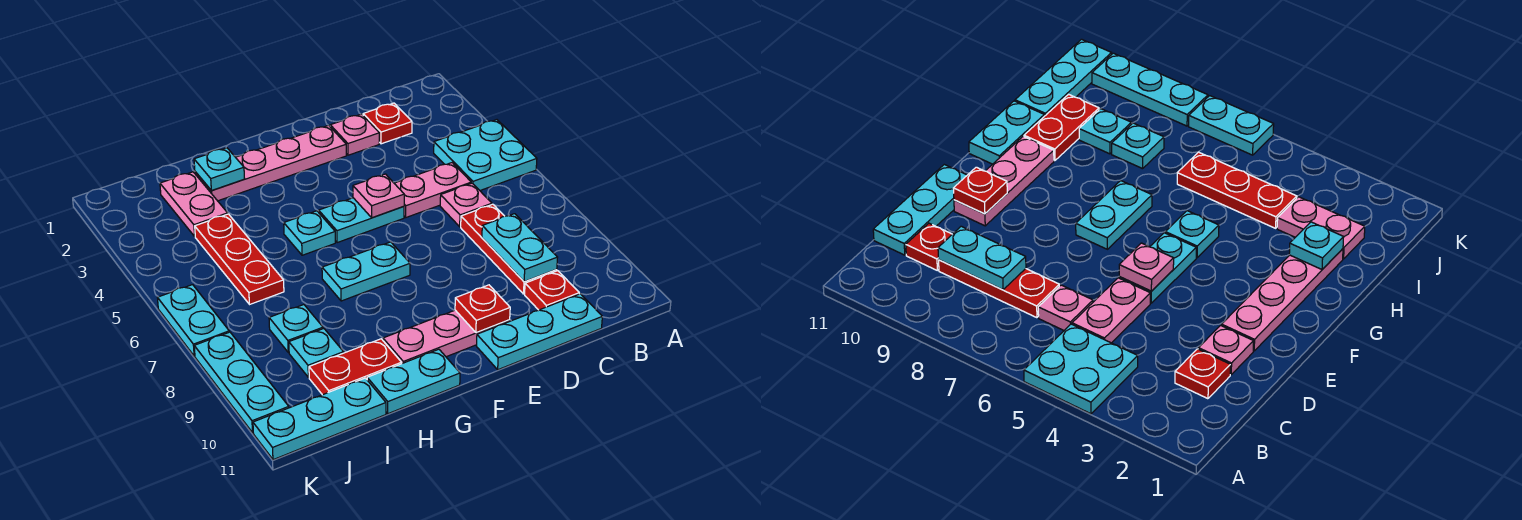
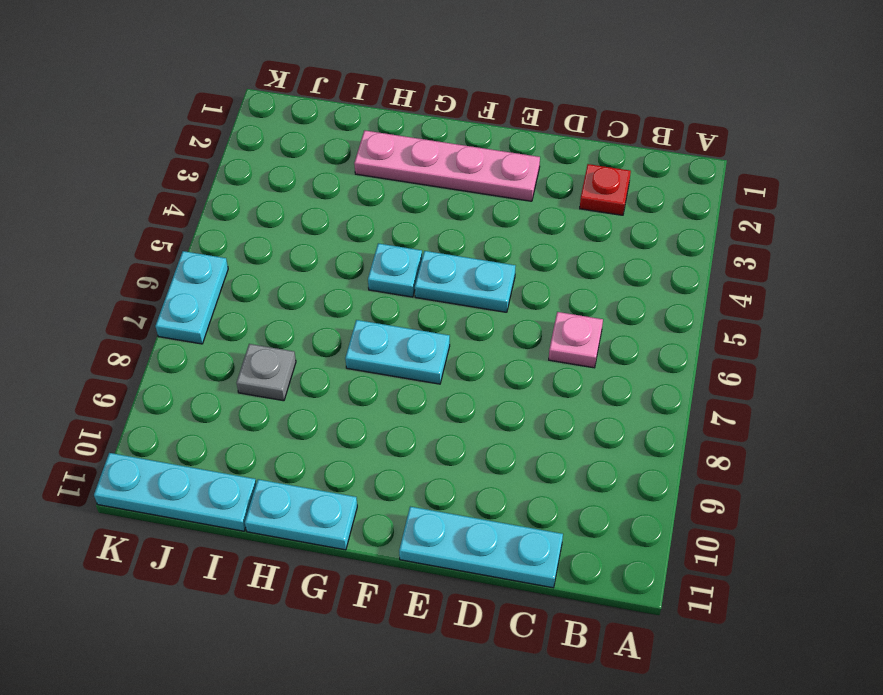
grey 1x1 plate [237,344,296,401] -> cyan 1x1 plate [269,305,323,352]
none -> cyan 2x2 plate [434,120,537,190]
none -> pink 1x2 plate [394,163,471,217]
none -> red 1x3 plate [461,204,557,294]

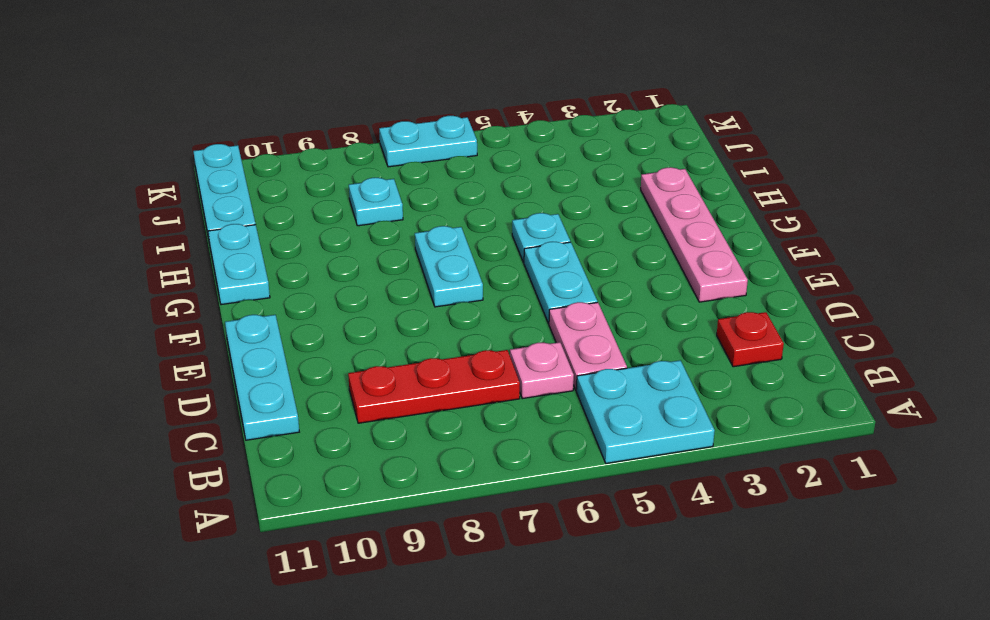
none -> red 1x1 plate [525,271,579,310]
none -> pink 1x1 plate [330,114,379,155]
none -> pink 1x3 plate [383,310,510,363]

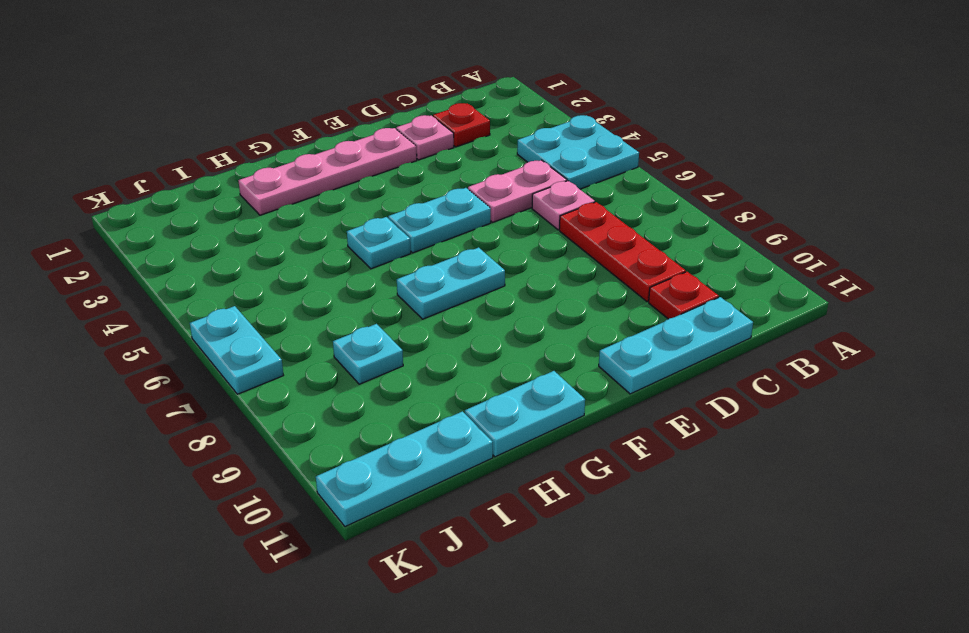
none -> pink 1x3 plate [383,310,510,363]
none -> red 1x2 plate [309,339,402,395]
none -> pink 1x2 plate [160,172,228,236]

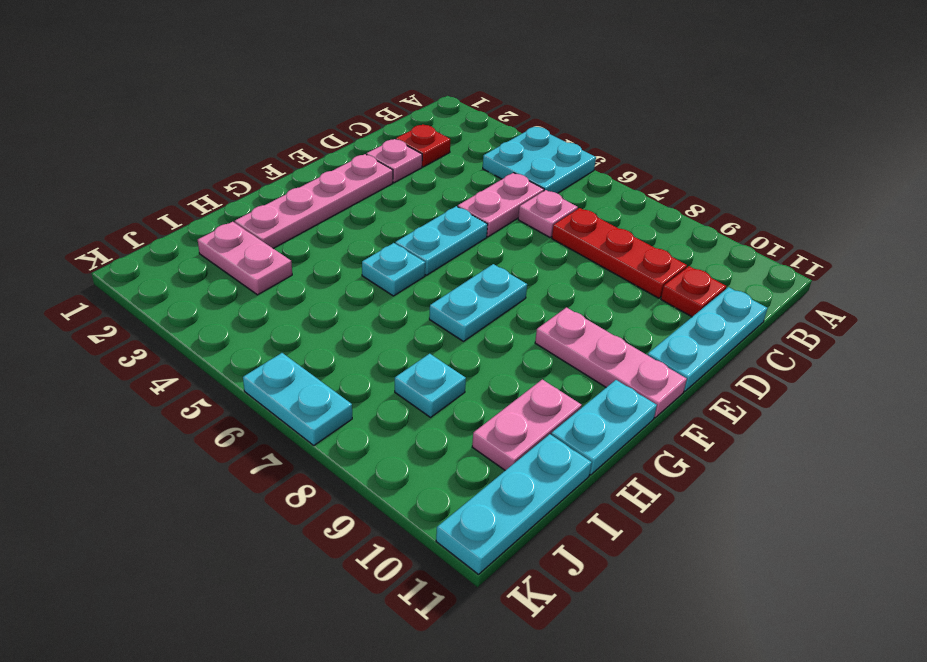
pink 1x3 plate [535,307,687,418] -> pink 1x3 plate turned to [383,310,510,363]
pink 1x2 plate [472,380,582,470] -> red 1x2 plate [309,339,402,395]
none -> red 1x3 plate [195,214,284,305]
none -> cyan 1x1 plate [289,329,344,377]
none -> cyan 1x3 plate [194,332,289,433]

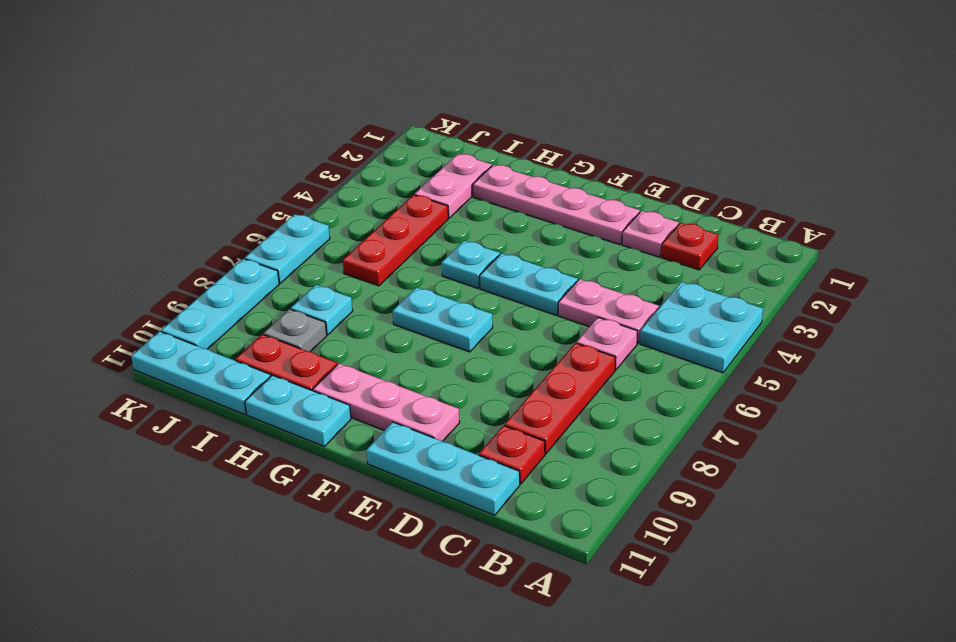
grey 1x1 plate [264,309,327,352] -> cyan 1x1 plate [289,329,344,377]
none -> cyan 1x2 plate [482,214,558,282]
none -> pink 1x1 plate [353,174,404,218]
none -> red 1x1 plate [455,285,510,333]

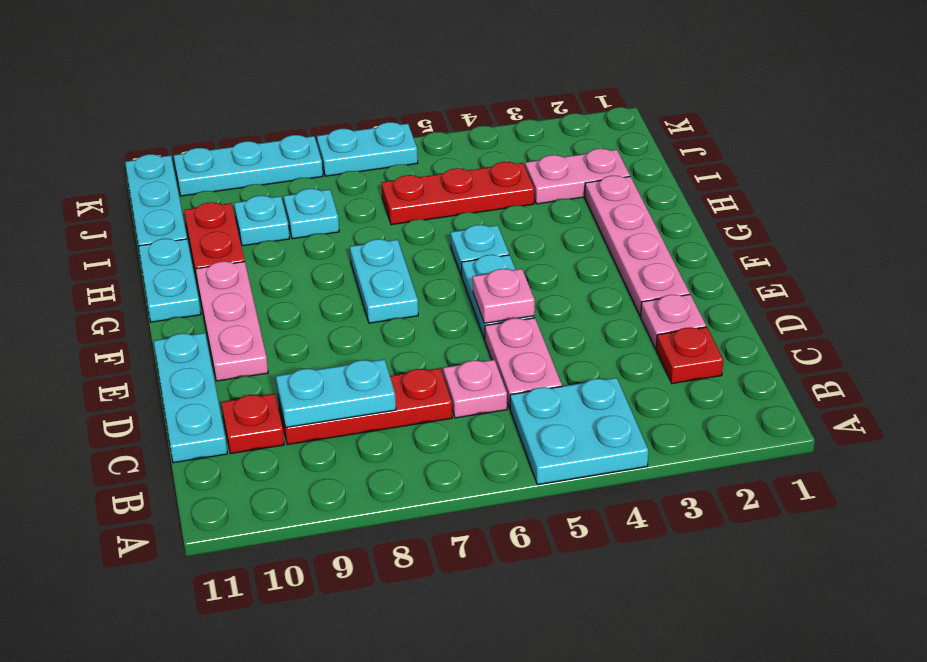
none -> red 1x1 plate [455,285,510,333]
none -> cyan 1x1 plate [194,148,245,191]

